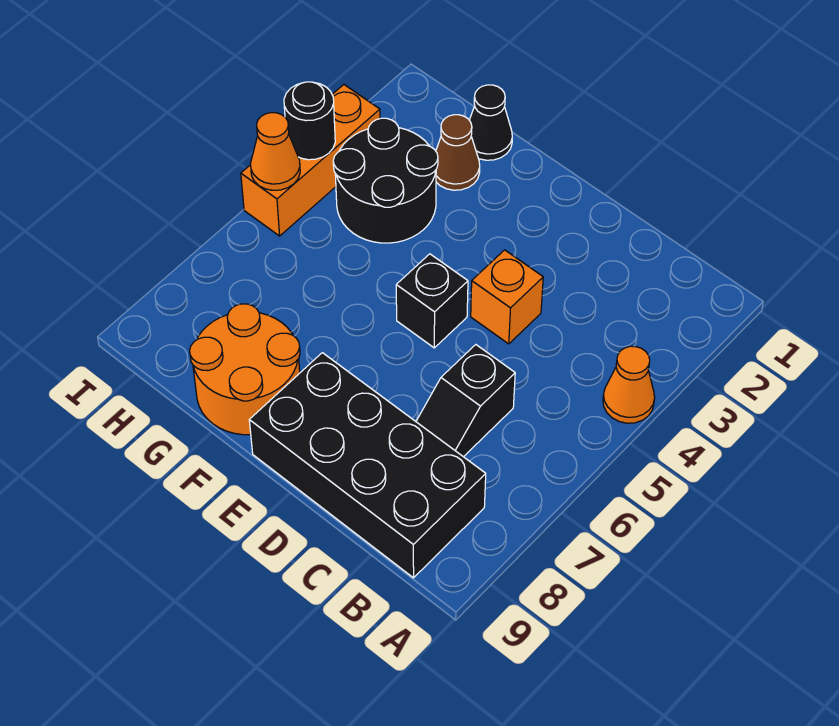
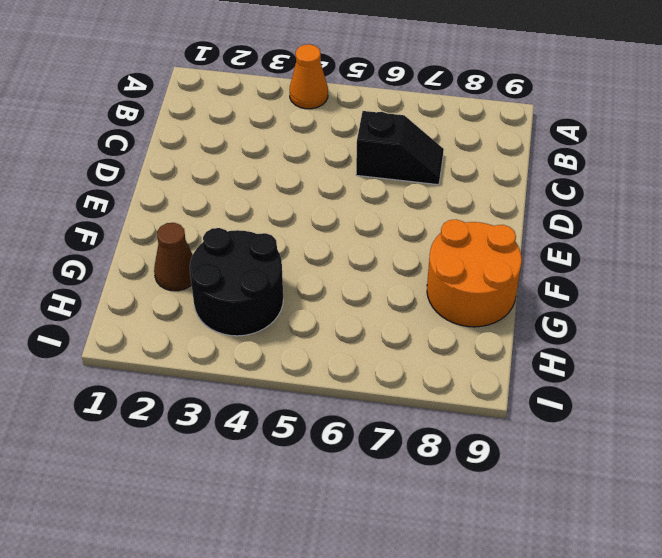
none -> black 2x4 brick [249,353,486,578]
none -> orange 1x1 brick [471,250,543,344]
none -> black 1x1 brick [396,254,468,348]

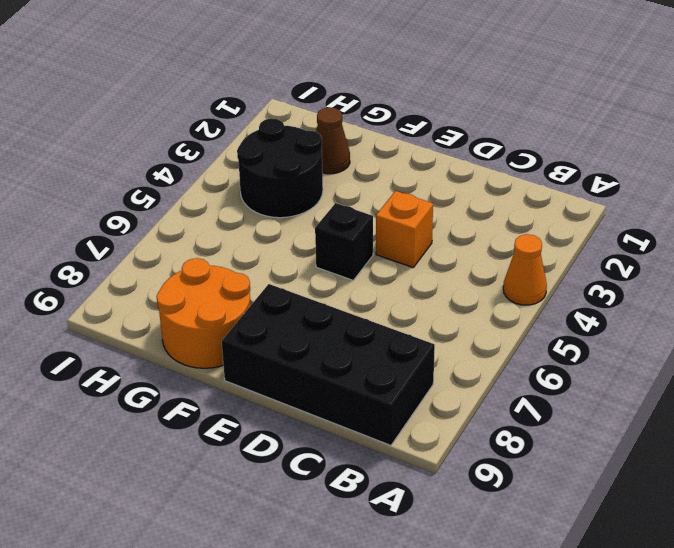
none -> black 1x2 slope [416,345,515,457]
none -> black 1x1 cone [469,85,512,160]
none -> orange 1x3 brick [241,85,380,236]

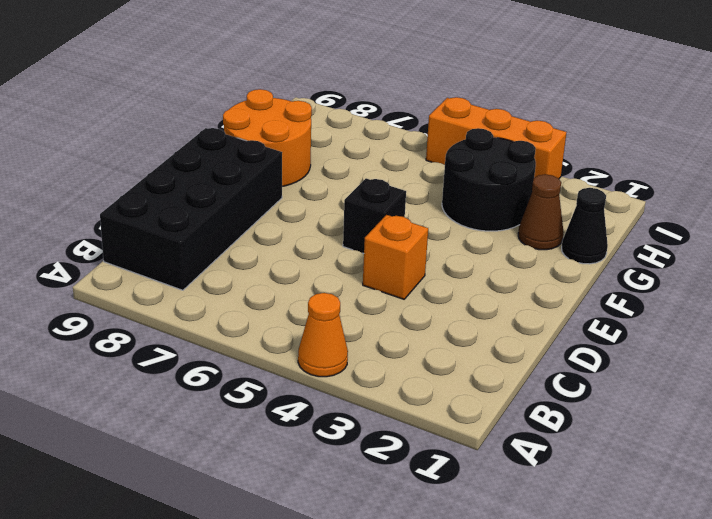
none -> black 1x2 slope [416,345,515,457]
none -> black 1x1 round brick [284,82,335,160]
none -> orange 1x1 cone [251,113,300,190]

